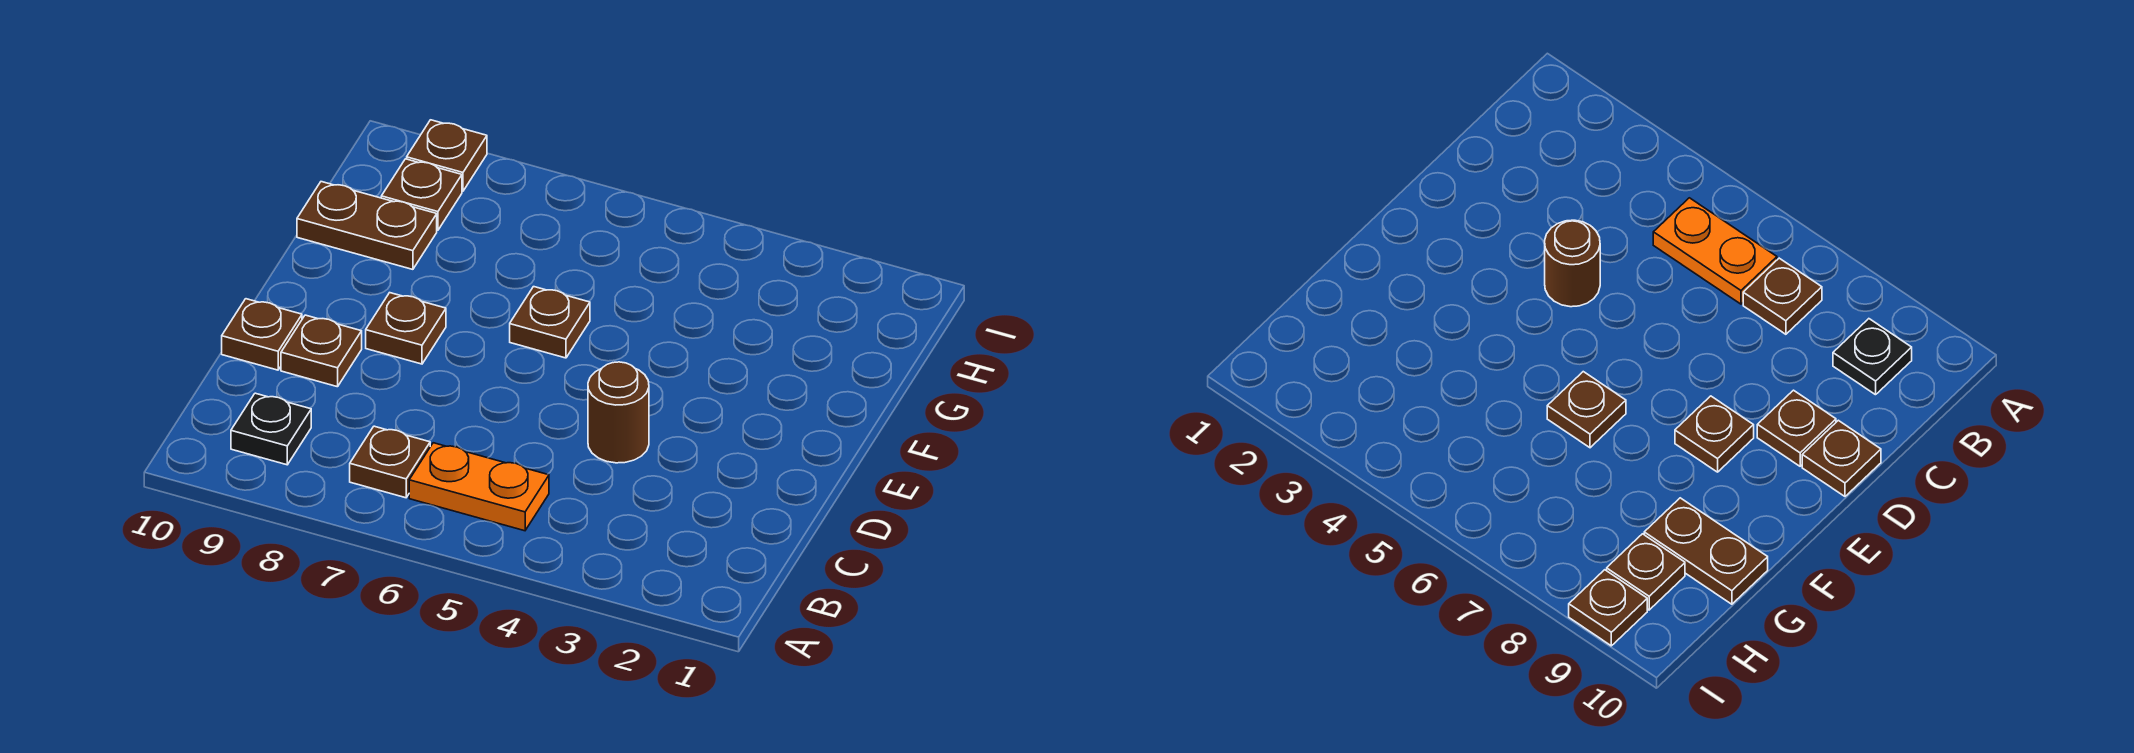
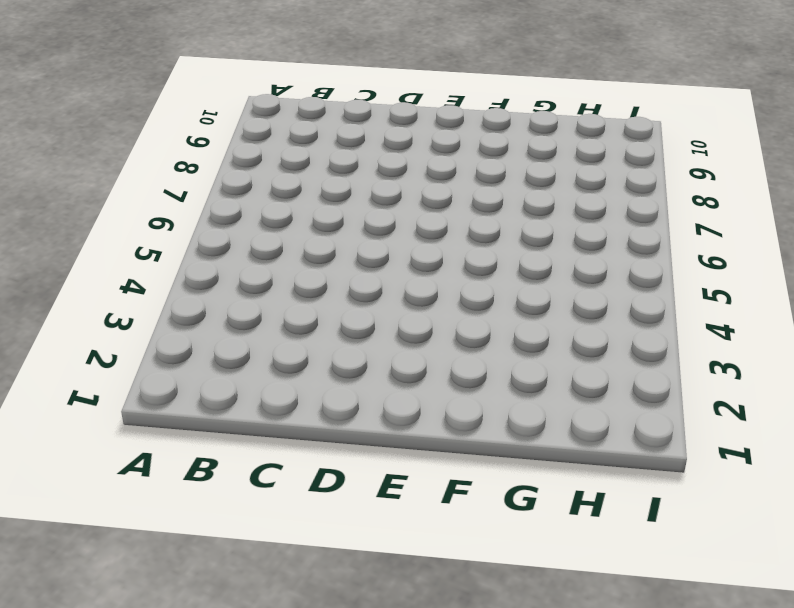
none -> orange 1x2 plate [409,443,549,531]
none -> brown 1x1 plate [350,426,430,498]

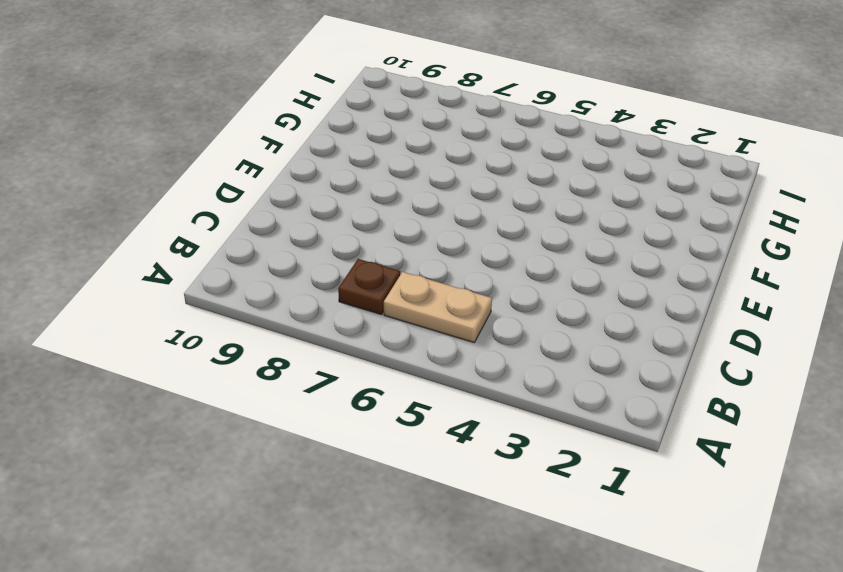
tan 1x2 plate [384,272,492,342] -> orange 1x2 plate [409,443,549,531]
none -> black 1x1 plate [231,393,311,465]
none -> brown 1x1 round brick [588,362,649,463]

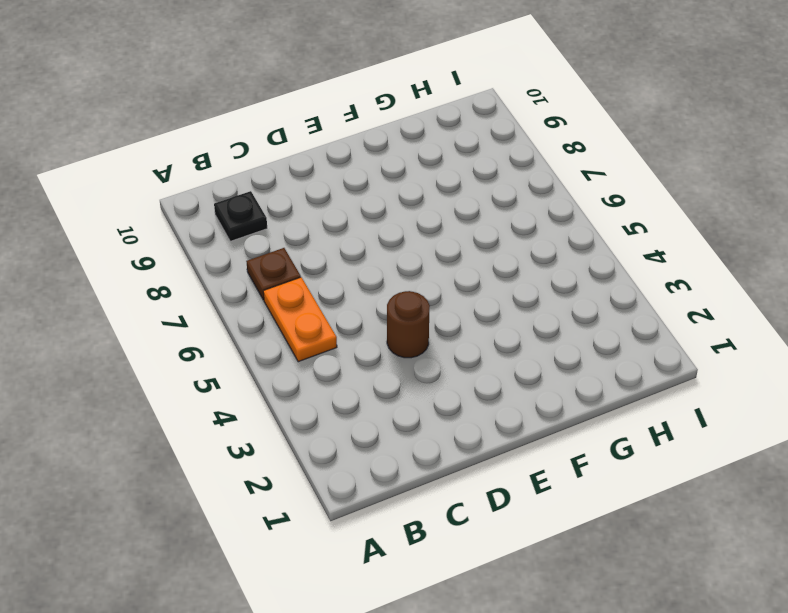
none -> brown 1x1 plate [281,315,362,387]
none -> brown 1x1 plate [222,299,302,370]

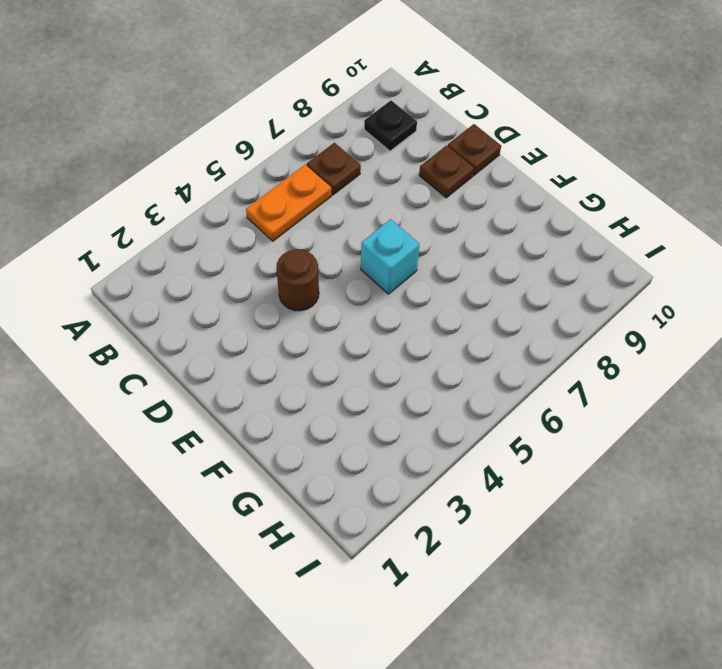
cyan 1x1 brick [361,219,420,294] -> none
none -> brown 1x1 plate [366,293,446,364]
none -> brown 1x1 plate [510,287,590,358]

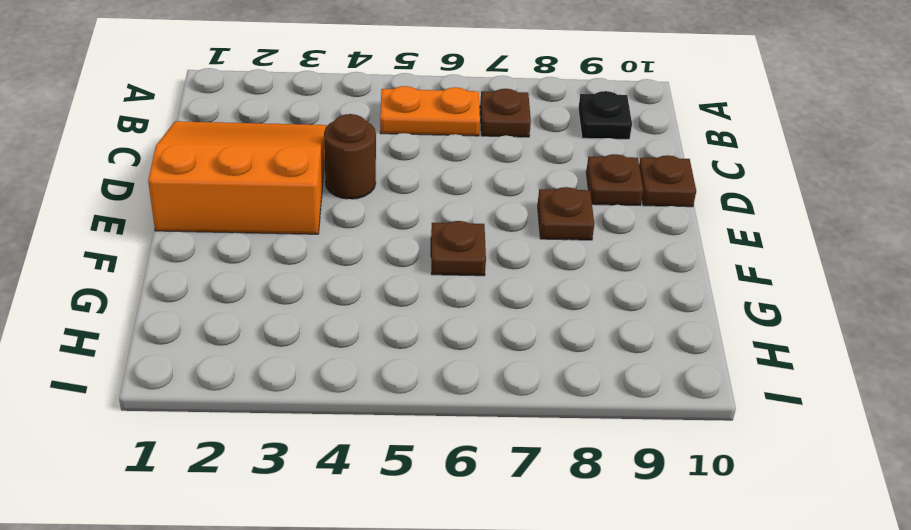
orange 3x3 slope [148,121,327,234] -> none
none -> brown 1x2 plate [297,182,437,269]
none -> brown 1x1 plate [381,159,462,230]

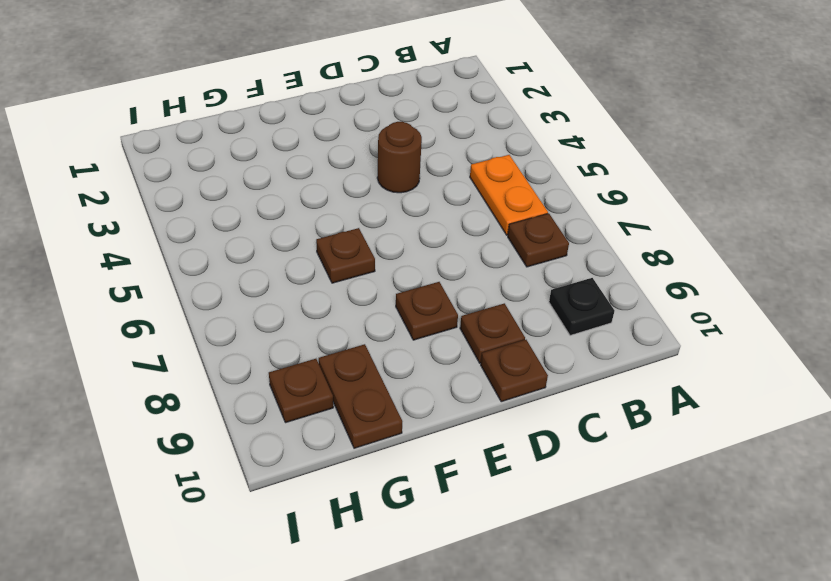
none -> brown 1x1 plate [407,120,487,191]

